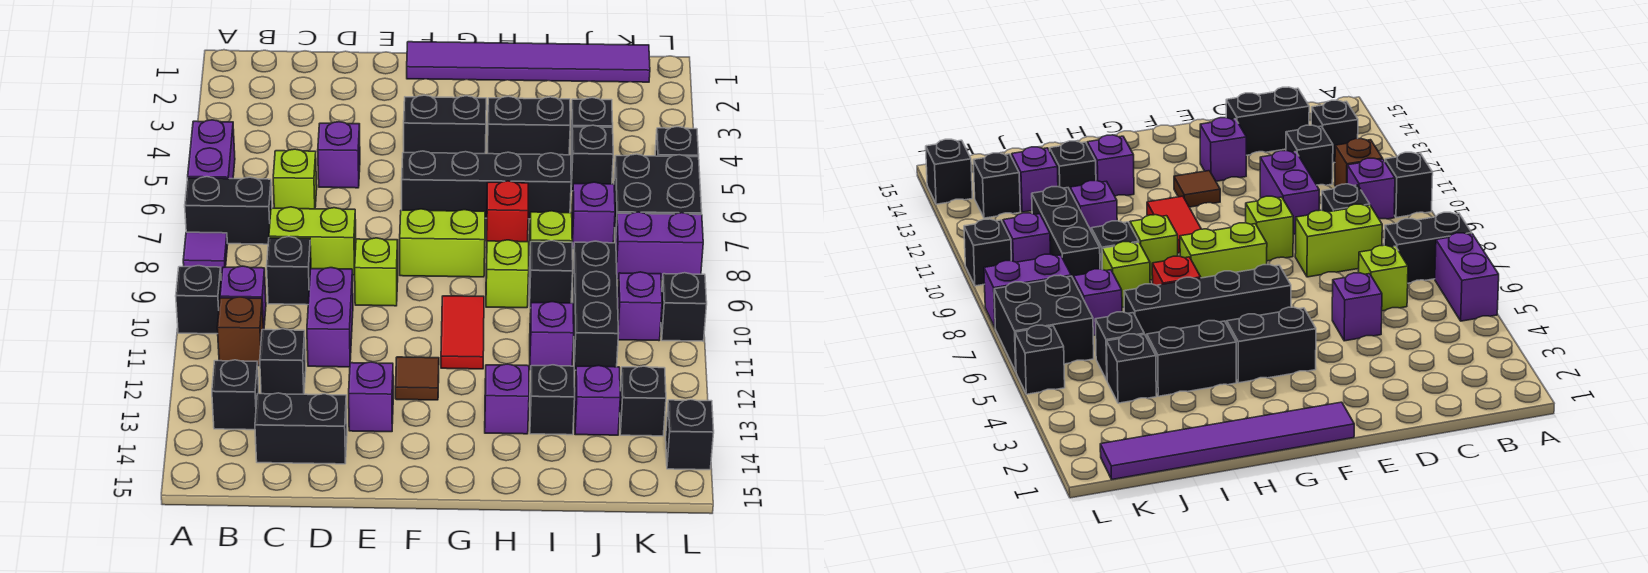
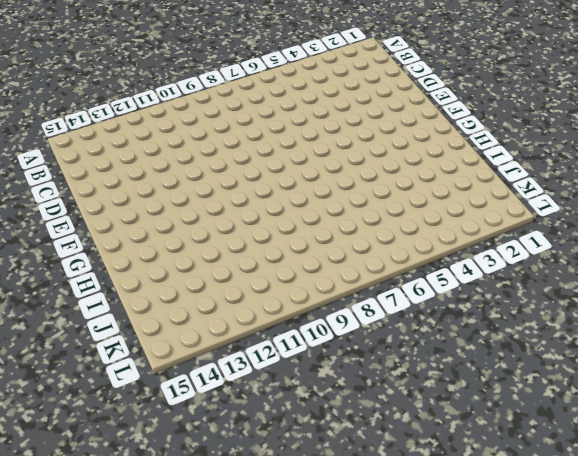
none -> purple 1x2 brick [188,120,235,179]
none -> black 1x2 brick [185,177,272,244]
none -> purple 1x1 tile [183,232,228,273]
none -> black 1x1 brick [176,266,221,334]

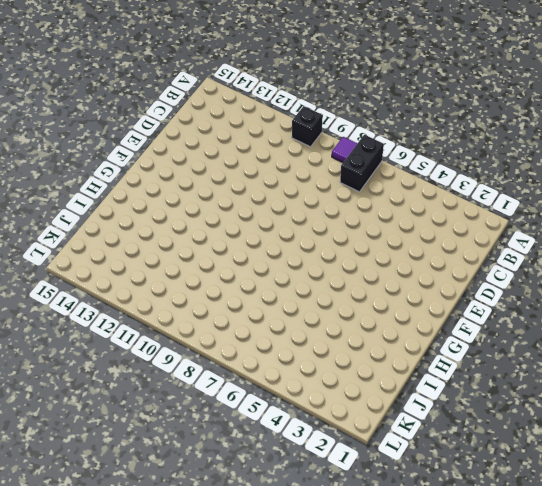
none -> purple 1x2 brick [188,120,235,179]
none -> purple 1x1 brick [220,266,266,329]
none -> brown 1x1 brick [217,297,263,366]
none -> black 1x1 brick [212,360,259,430]

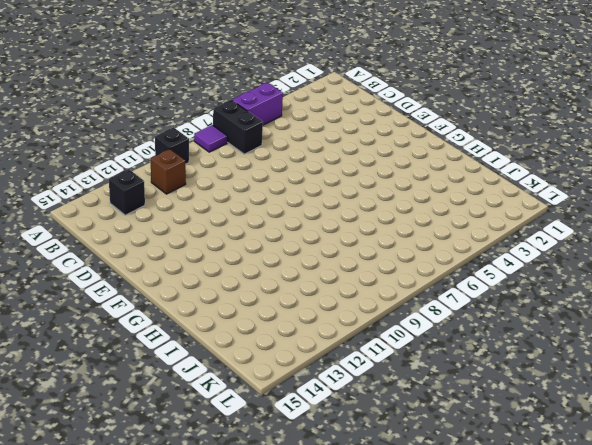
none -> purple 1x1 brick [220,266,266,329]
none -> lime 1x1 brick [273,149,317,209]
none -> lime 1x2 brick [269,207,356,275]
none -> black 1x1 brick [267,237,311,305]

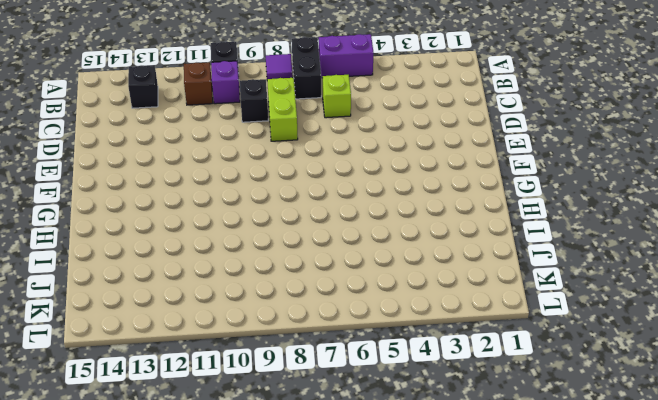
none -> black 1x1 brick [260,329,306,394]
none -> black 1x2 brick [255,393,347,464]
none -> purple 1x1 brick [318,122,360,188]
none -> purple 1x2 brick [307,268,353,367]

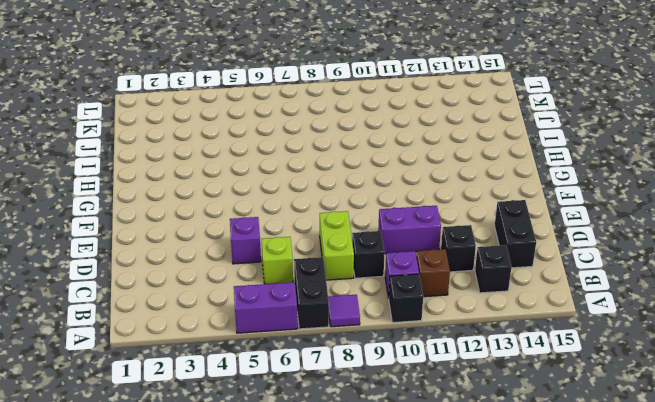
none -> lime 1x1 brick [355,238,398,306]
none -> purple 1x1 brick [349,362,393,432]
none -> purple 1x6 tile [407,42,650,82]
none -> black 1x2 brick [404,95,486,154]

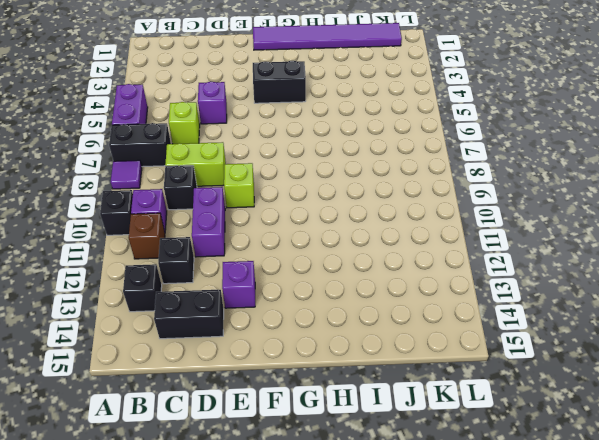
none -> black 1x4 brick [402,151,571,219]
none -> lime 1x2 brick [400,209,485,277]
none -> brown 1x1 tile [395,357,439,400]
none -> red 1x2 tile [441,296,484,369]

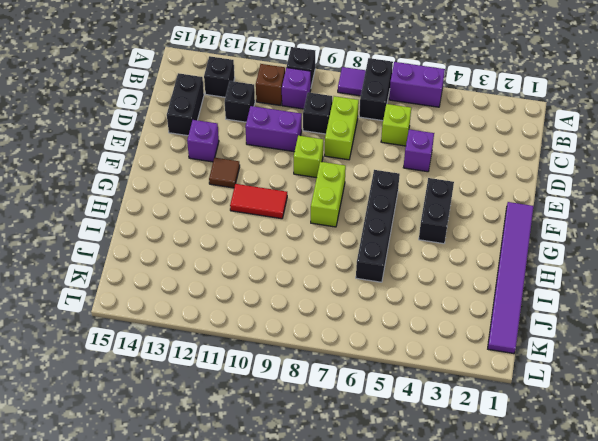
none -> black 1x2 brick [487,96,570,155]
none -> red 1x1 brick [487,181,528,242]
none -> lime 1x1 brick [486,240,529,308]
none -> purple 1x1 brick [485,364,529,434]

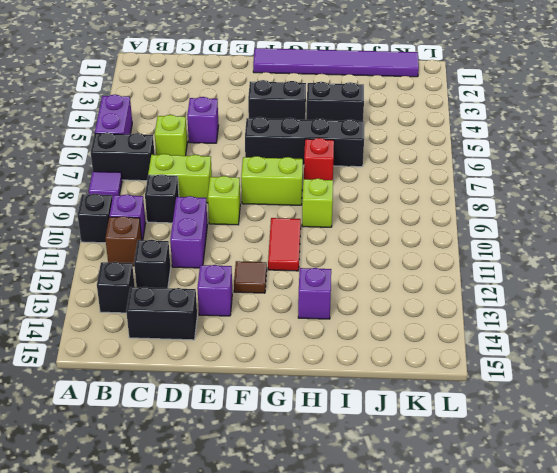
none -> lime 1x1 brick [529,211,572,277]
none -> black 1x1 brick [529,241,573,308]
none -> purple 1x1 brick [530,302,574,370]
none -> black 1x1 brick [530,365,575,435]

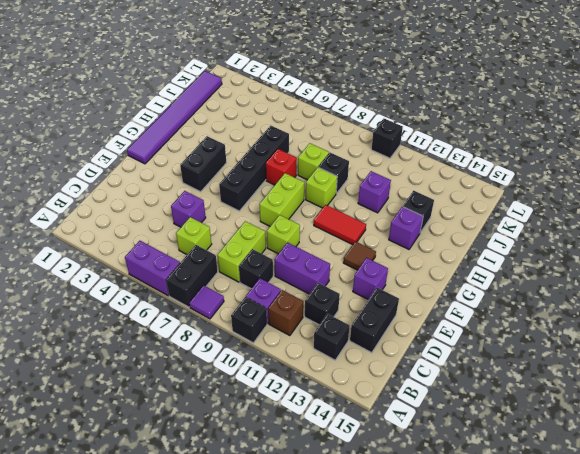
none -> black 1x2 brick [487,96,570,155]
none -> black 1x1 brick [570,98,613,149]
none -> black 1x1 brick [571,125,613,191]
none -> purple 1x1 brick [572,182,615,249]

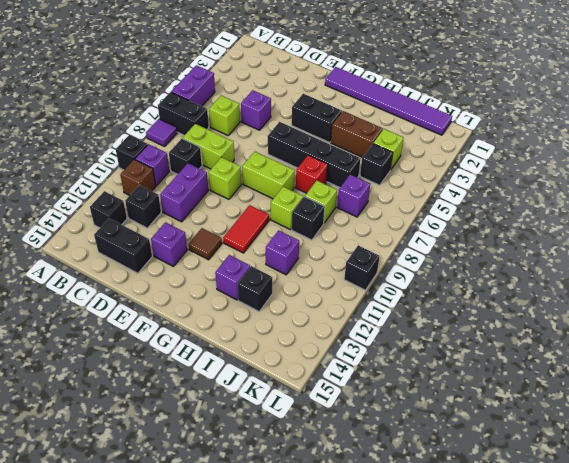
brown 1x2 brick [331,111,383,157] -> black 1x2 brick [487,96,570,155]
lime 1x1 brick [373,129,404,170] -> black 1x1 brick [570,98,613,149]
none -> black 1x3 brick [573,241,619,370]
none -> purple 1x1 brick [575,365,620,435]
none -> black 2x2 brick [614,154,702,243]
none -> purple 1x2 brick [616,212,703,280]

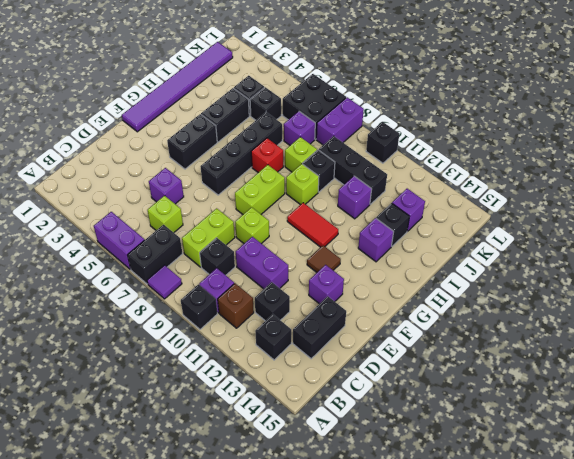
none -> purple 1x1 brick [618,272,662,341]
none -> black 1x1 brick [620,366,666,436]
none -> black 1x1 brick [655,127,699,157]
none -> black 1x1 brick [666,399,714,470]

